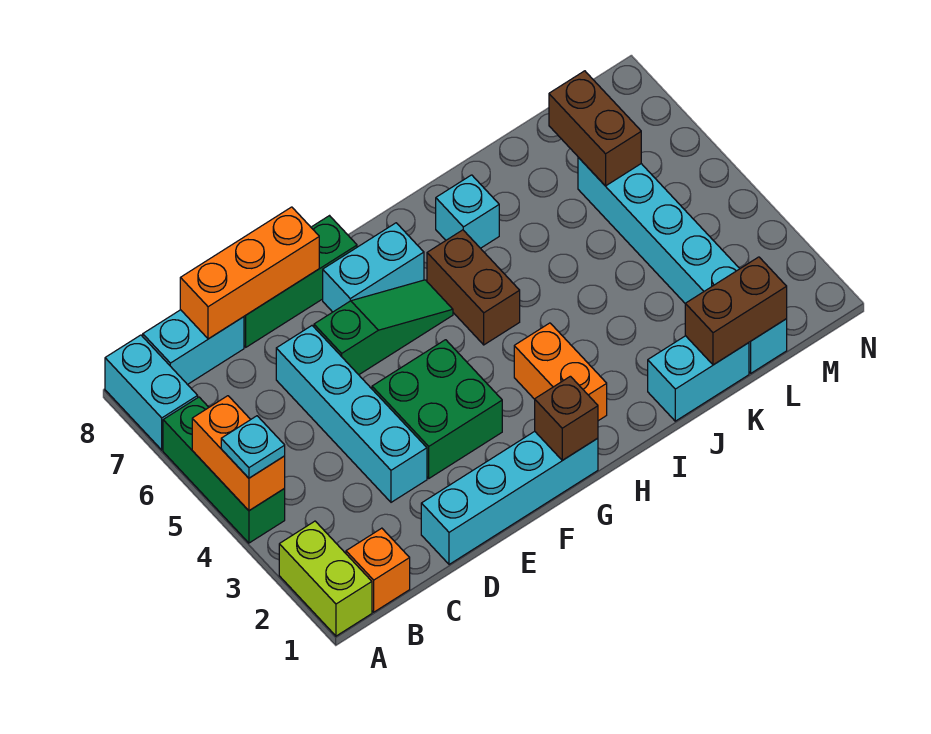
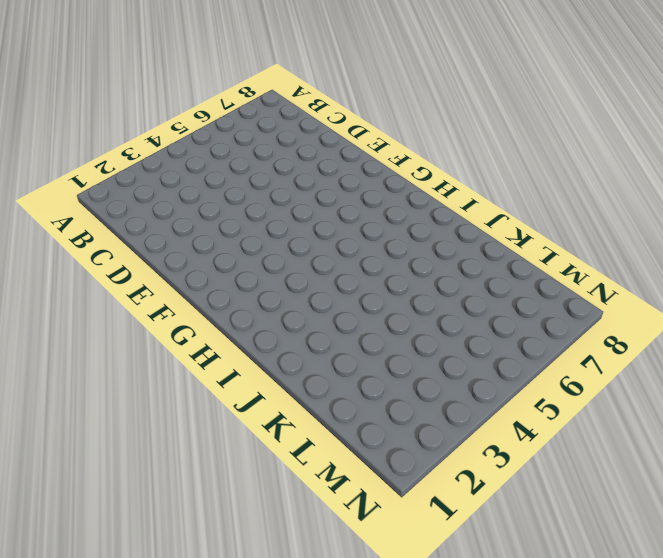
none -> lime 1x2 brick [279,521,372,636]
none -> green 1x3 brick [163,397,285,543]
none -> cyan 1x2 brick [105,335,198,450]

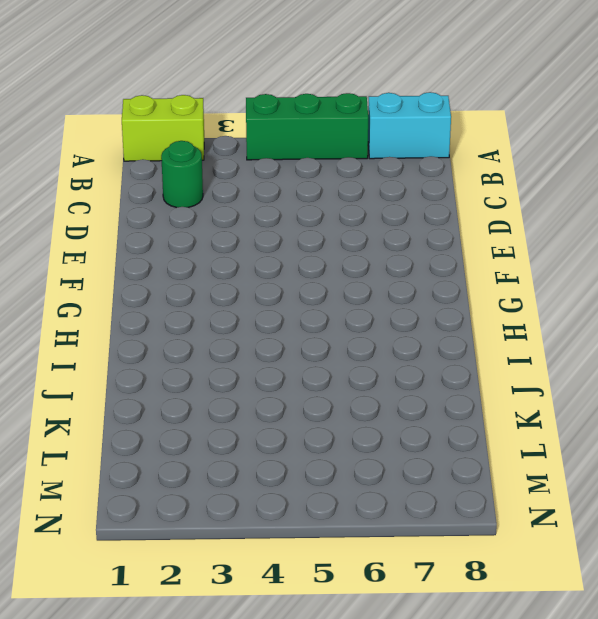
green 1x1 round brick [161,141,203,208] -> none
none -> orange 1x1 brick [346,528,410,612]
none -> cyan 1x2 brick [143,310,244,385]
none -> cyan 1x4 brick [421,431,598,564]

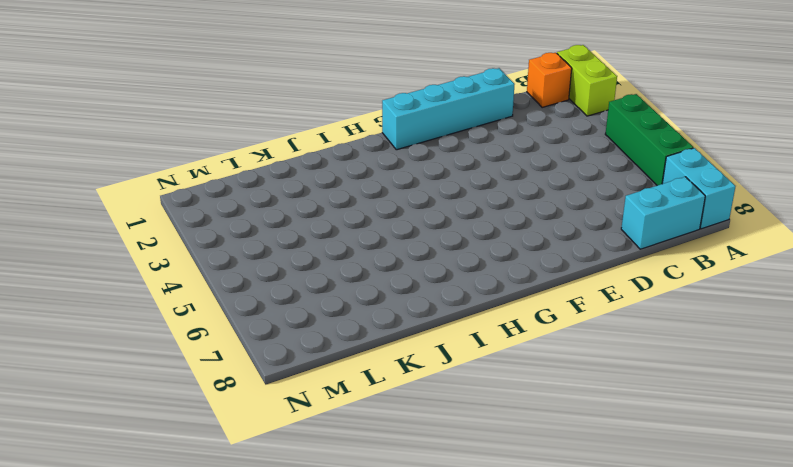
none -> cyan 1x4 brick [276,326,427,502]
none -> green 1x3 brick [244,216,357,347]
none -> green 2x2 brick [372,340,502,478]

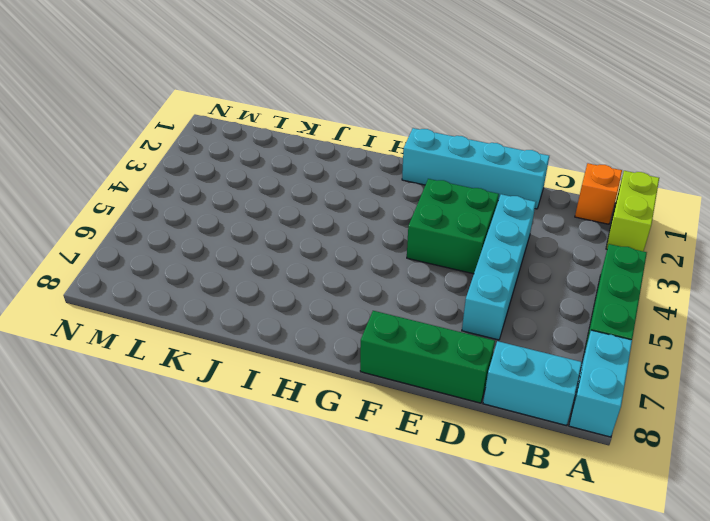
none -> green 1x3 slope [314,280,453,375]
none -> cyan 1x2 brick [323,223,424,312]
none -> orange 1x2 brick [514,323,607,421]

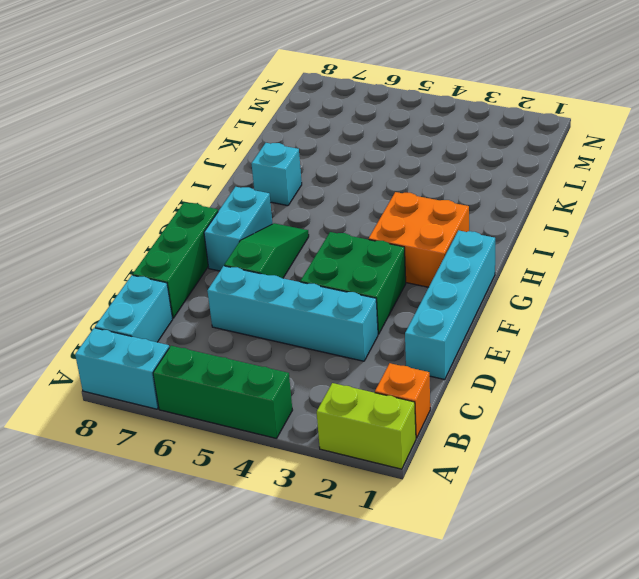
orange 2x2 brick [369,192,469,287] -> orange 1x2 brick [514,323,607,421]
none -> brown 1x2 brick [427,230,520,345]
none -> cyan 1x2 brick [648,336,749,421]
none -> cyan 1x6 brick [578,157,787,373]

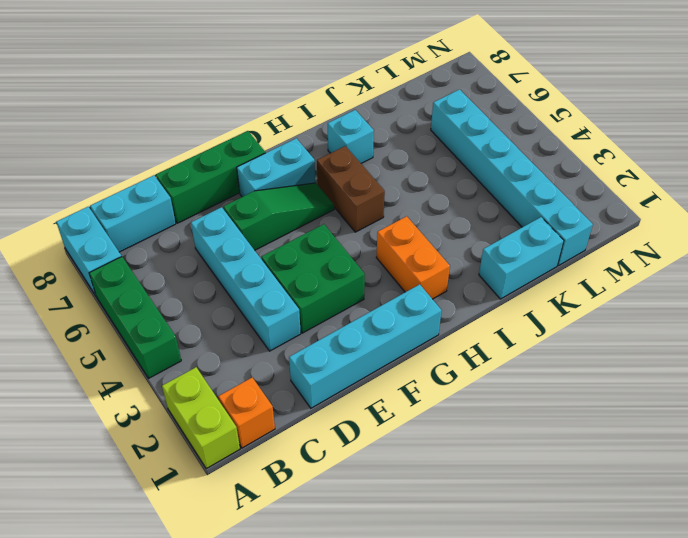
none -> orange 1x2 brick [192,396,285,511]
none -> orange 1x3 brick [180,207,319,339]
none -> brown 1x1 brick [535,376,598,460]

